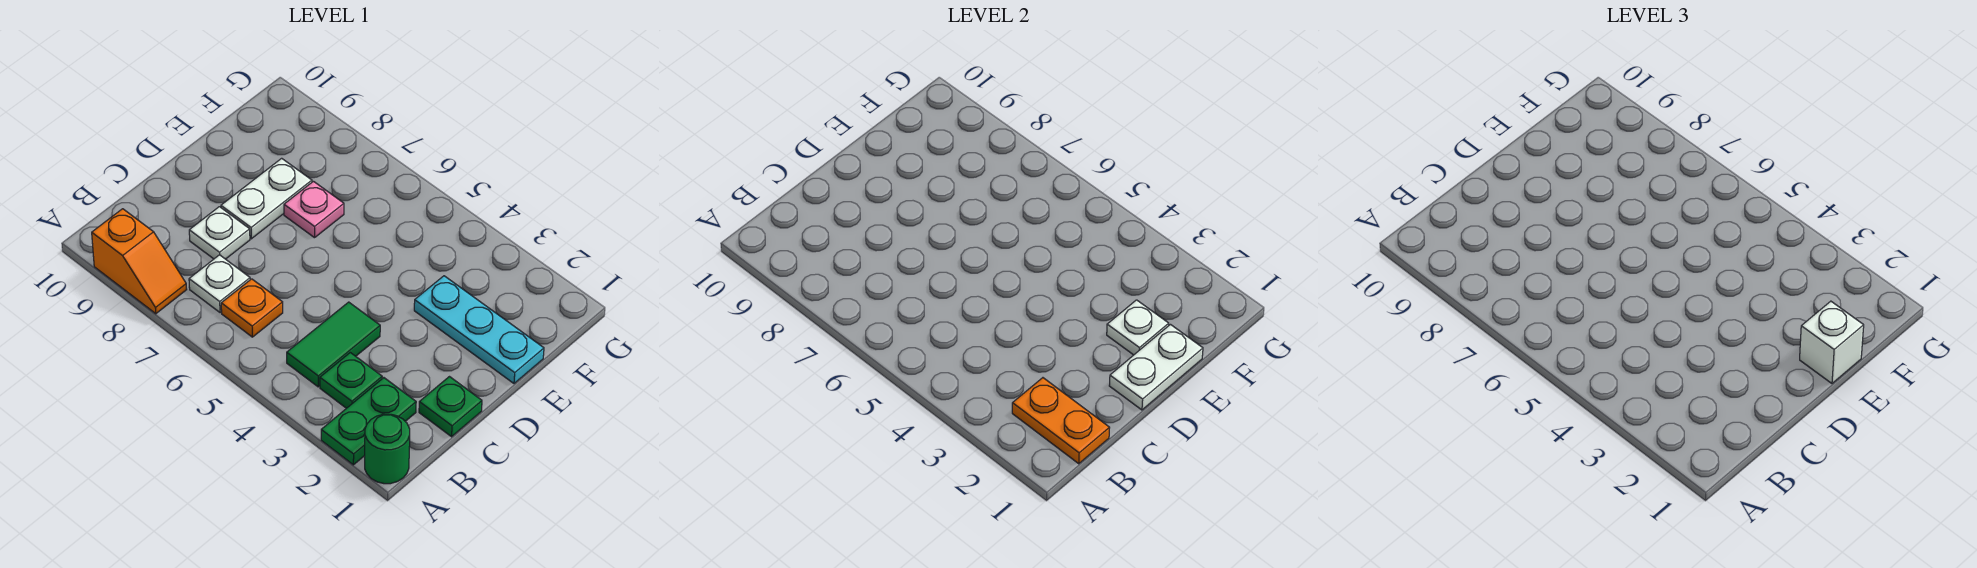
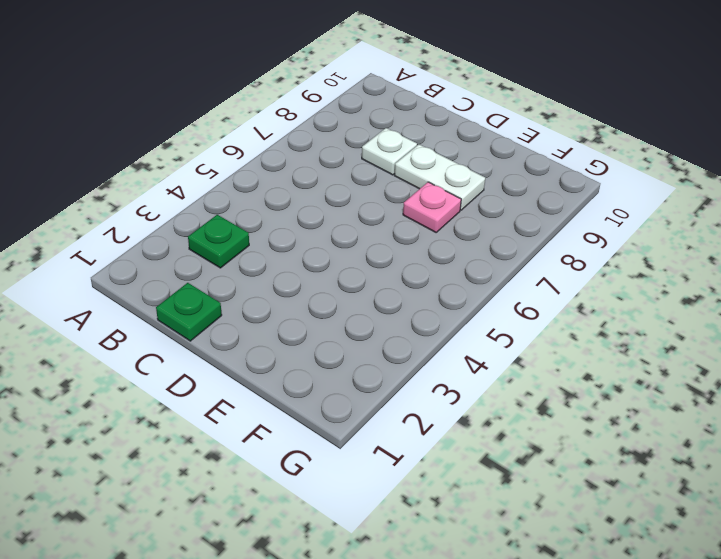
none -> green 1x1 round brick [365,414,410,484]
none -> green 1x2 plate [321,378,416,465]
none -> orange 1x2 slope [92,209,187,314]

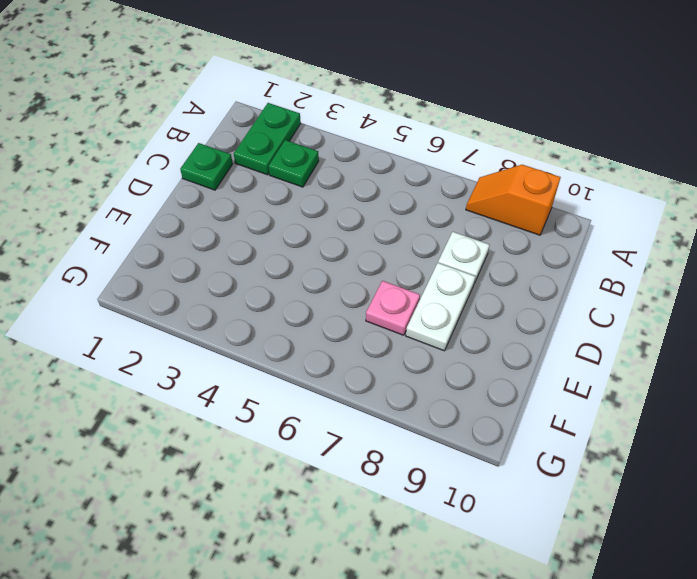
none -> green 1x1 round brick [365,414,410,484]
none -> green 1x2 tile [287,302,380,387]
none -> orange 1x1 plate [221,279,283,337]

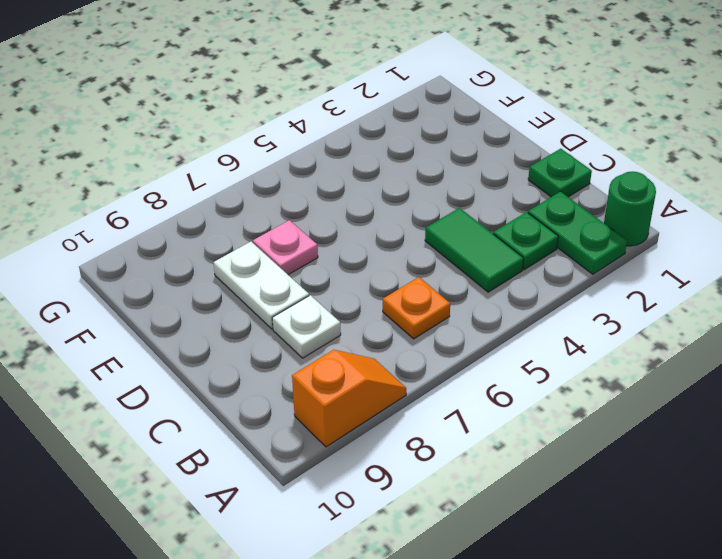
none -> white 1x1 plate [189,255,250,313]
none -> cyan 1x3 plate [414,276,544,383]
none -> orange 1x2 plate [1012,378,1109,464]

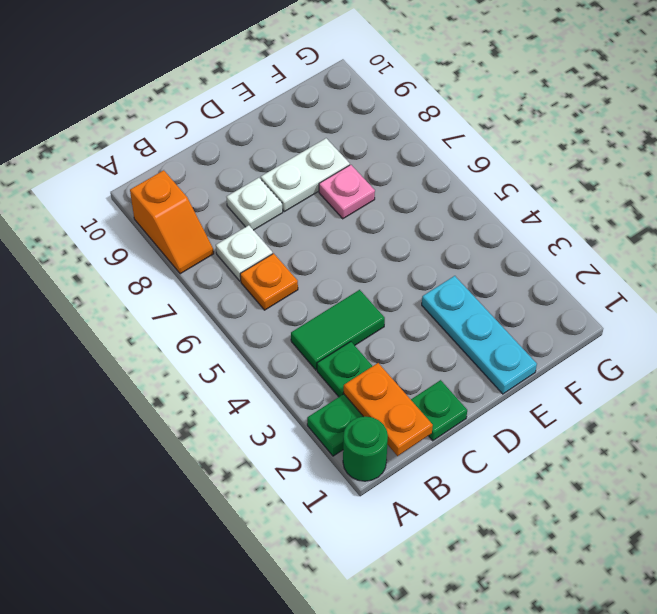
none -> white 1x2 plate [1109,325,1203,410]
none -> white 1x1 plate [1107,300,1169,355]
none -> white 1x1 brick [1800,301,1864,383]

